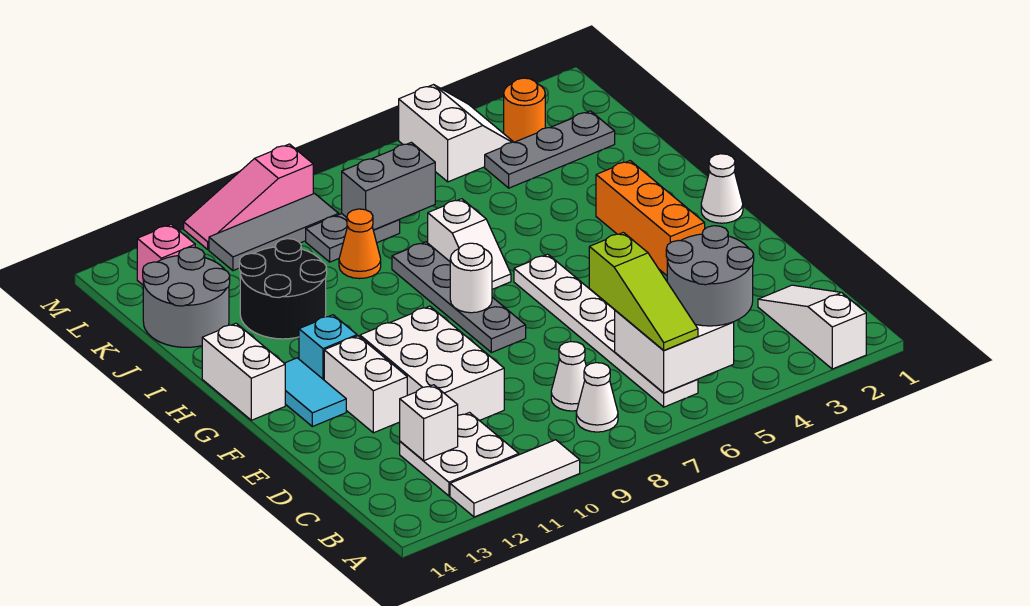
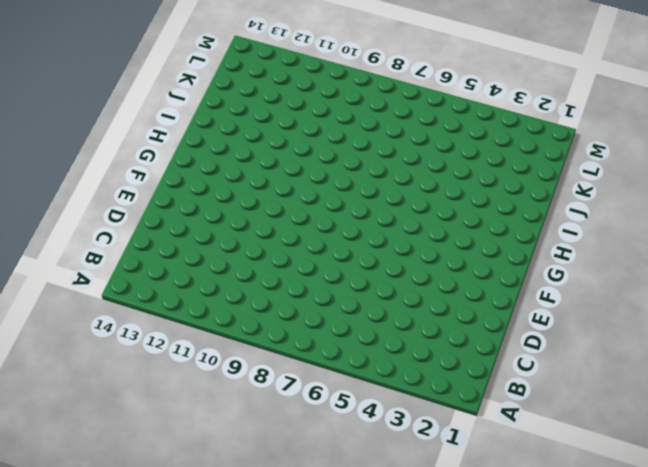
none -> white 1x3 slope [758,285,866,369]
none -> white 1x3 tile [450,440,580,517]
none -> white 1x6 plate [514,254,698,407]
none -> white 1x1 cone [576,363,618,432]

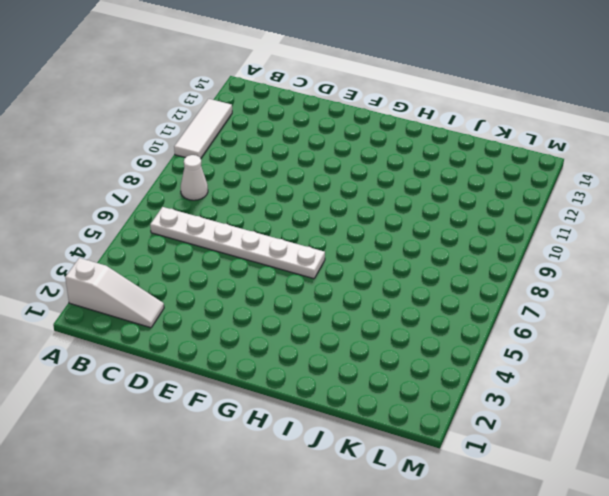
none -> white 2x2 plate [400,413,519,496]
none -> white 1x1 cone [551,342,586,411]
none -> white 2x3 brick [360,306,504,421]
none -> white 1x2 brick [324,336,407,433]

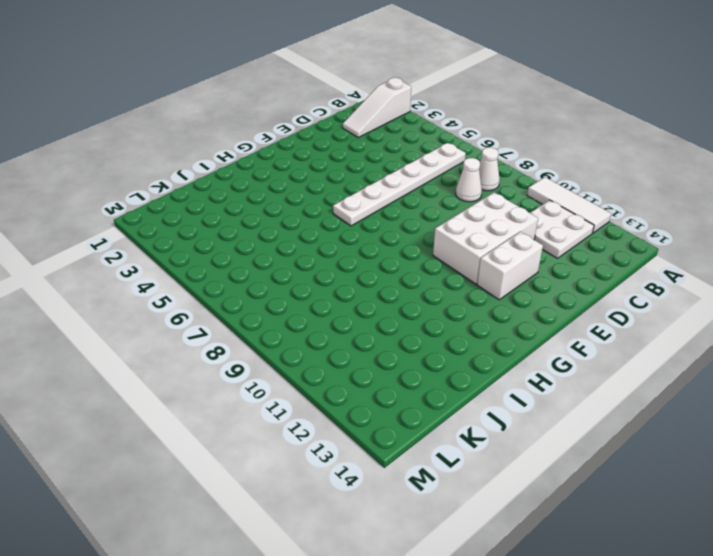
none -> orange 1x3 brick [596,161,705,275]
none -> grey 1x4 plate [392,242,526,353]
none -> cyan 1x2 tile [284,358,346,427]
none -> white 1x1 cone [701,154,743,223]

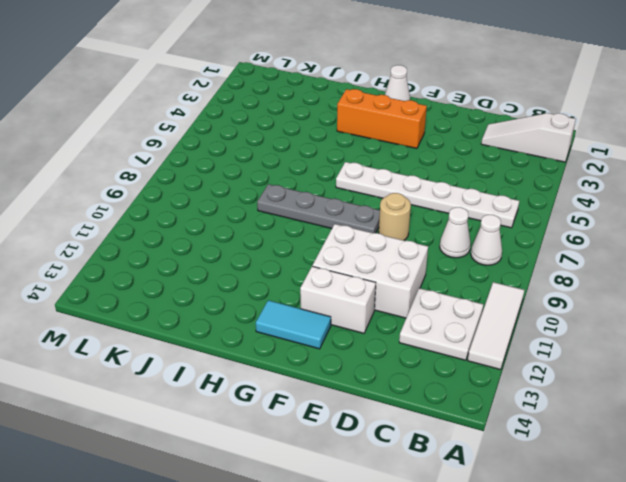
tan 1x1 round brick [379,193,411,240] -> none
none -> cyan 1x1 brick [299,315,357,380]
none -> white 1x2 brick [202,323,285,420]
none -> white 1x2 slope [428,199,511,289]
none -> black 2x2 round brick [239,239,327,339]

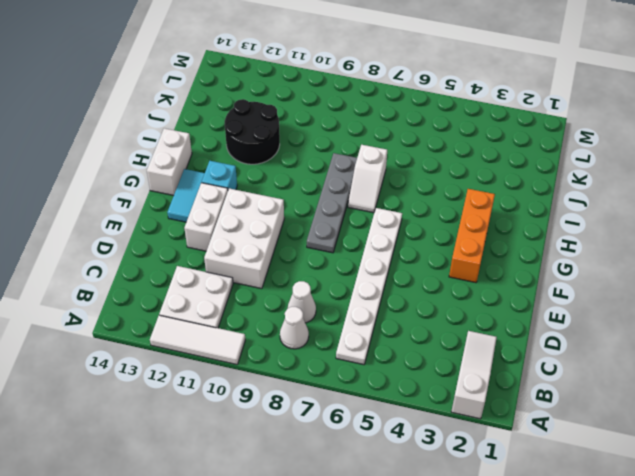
none -> white 1x1 cone [701,154,743,223]
none -> orange 1x1 cone [339,209,381,279]
none -> grey 2x2 round brick [143,247,230,347]
none -> grey 1x3 plate [485,111,615,188]

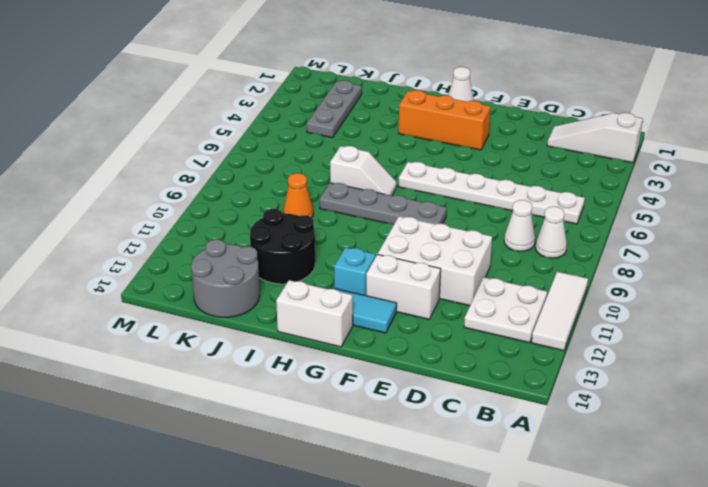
none -> grey 1x2 plate [306,214,400,262]
none -> orange 1x1 round brick [504,78,545,142]
none -> white 2x2 slope [399,85,513,182]
none -> grey 1x3 tile [209,194,339,271]

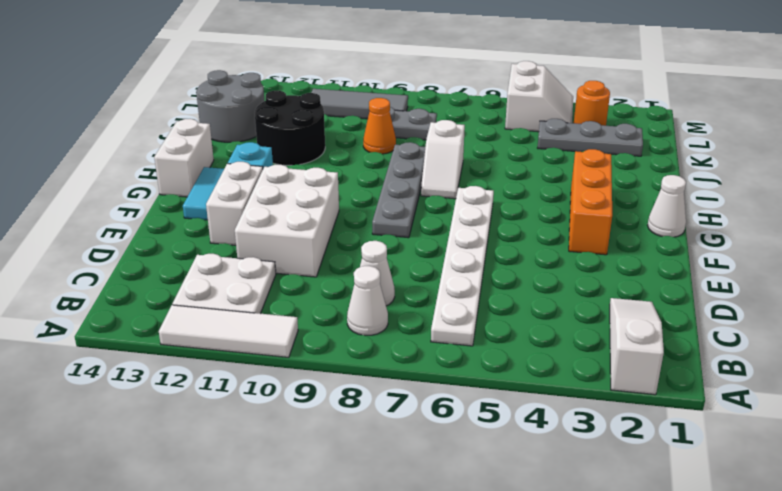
none -> pink 1x1 brick [137,224,195,285]
none -> pink 1x3 slope [184,144,313,249]
none -> white 2x2 brick [615,310,734,393]
none -> white 1x1 brick [400,385,458,461]

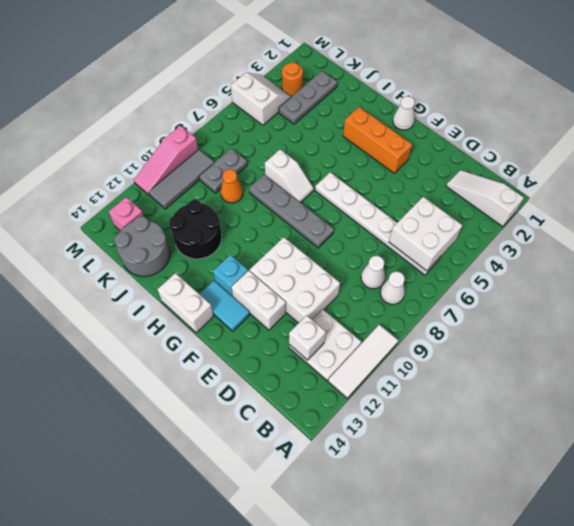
none -> white 1x1 round brick [450,243,492,313]
none -> grey 1x2 brick [342,142,435,230]
none -> grey 2x2 round brick [666,226,754,326]
none -> lime 1x3 slope [589,232,698,350]

